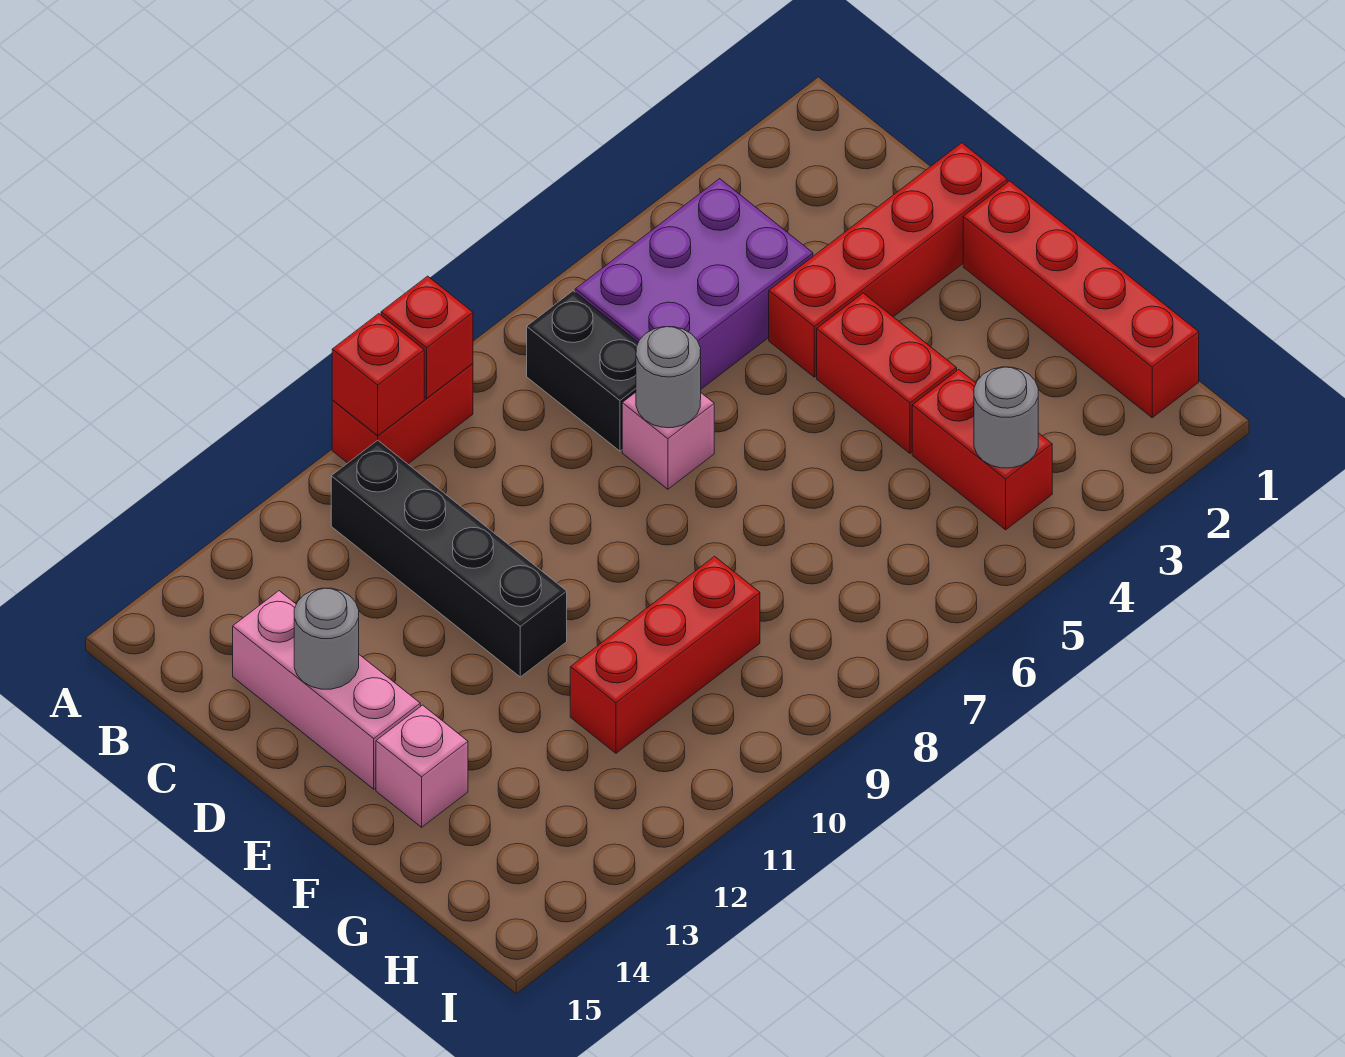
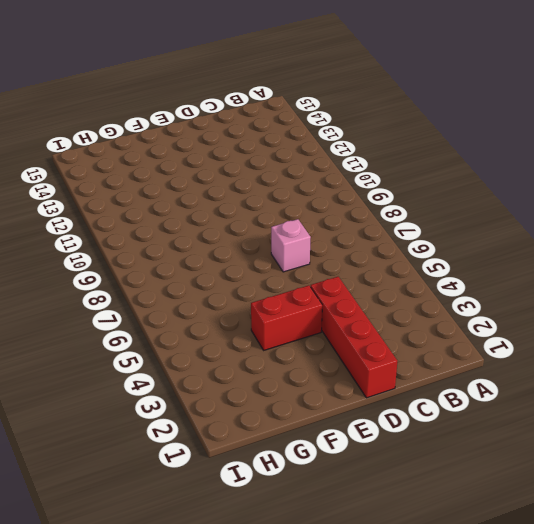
none -> red 1x2 brick [332,364,473,464]
none -> purple 2x3 brick [575,179,813,389]
none -> black 1x2 brick [527,291,638,451]

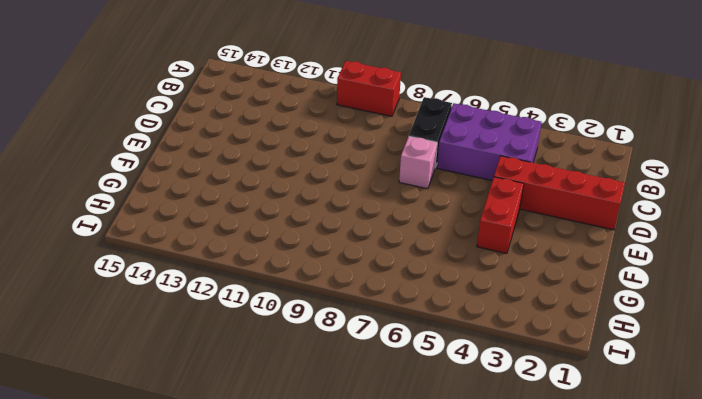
none -> black 1x4 brick [331,440,567,677]
none -> pink 1x3 brick [233,591,420,789]
none -> red 1x4 brick [963,181,1199,418]

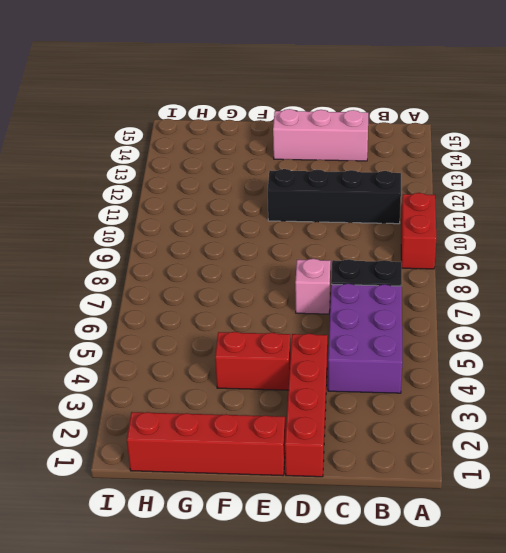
none -> pink 1x1 brick [376,705,468,827]
none -> red 1x2 brick [912,370,1052,530]
none -> red 1x3 brick [570,556,760,753]

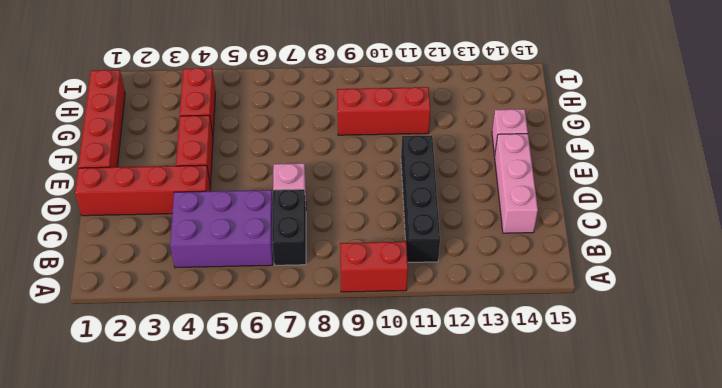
none -> red 1x1 brick [381,276,473,398]
none -> red 1x1 brick [332,314,424,436]
none -> grey 1x1 round brick [636,327,701,428]

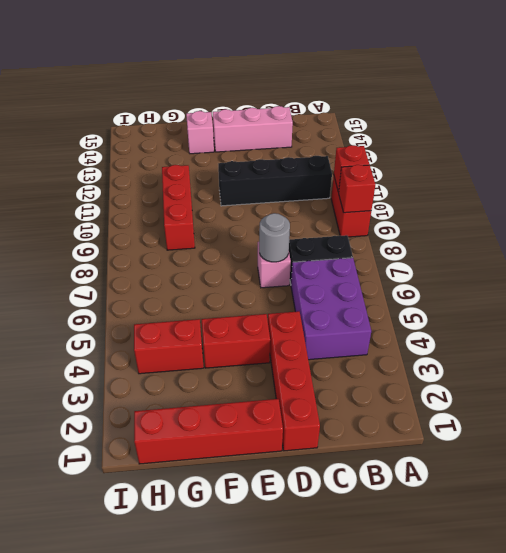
none -> grey 1x1 round brick [294,588,359,689]
none -> grey 1x1 round brick [974,367,1038,468]

